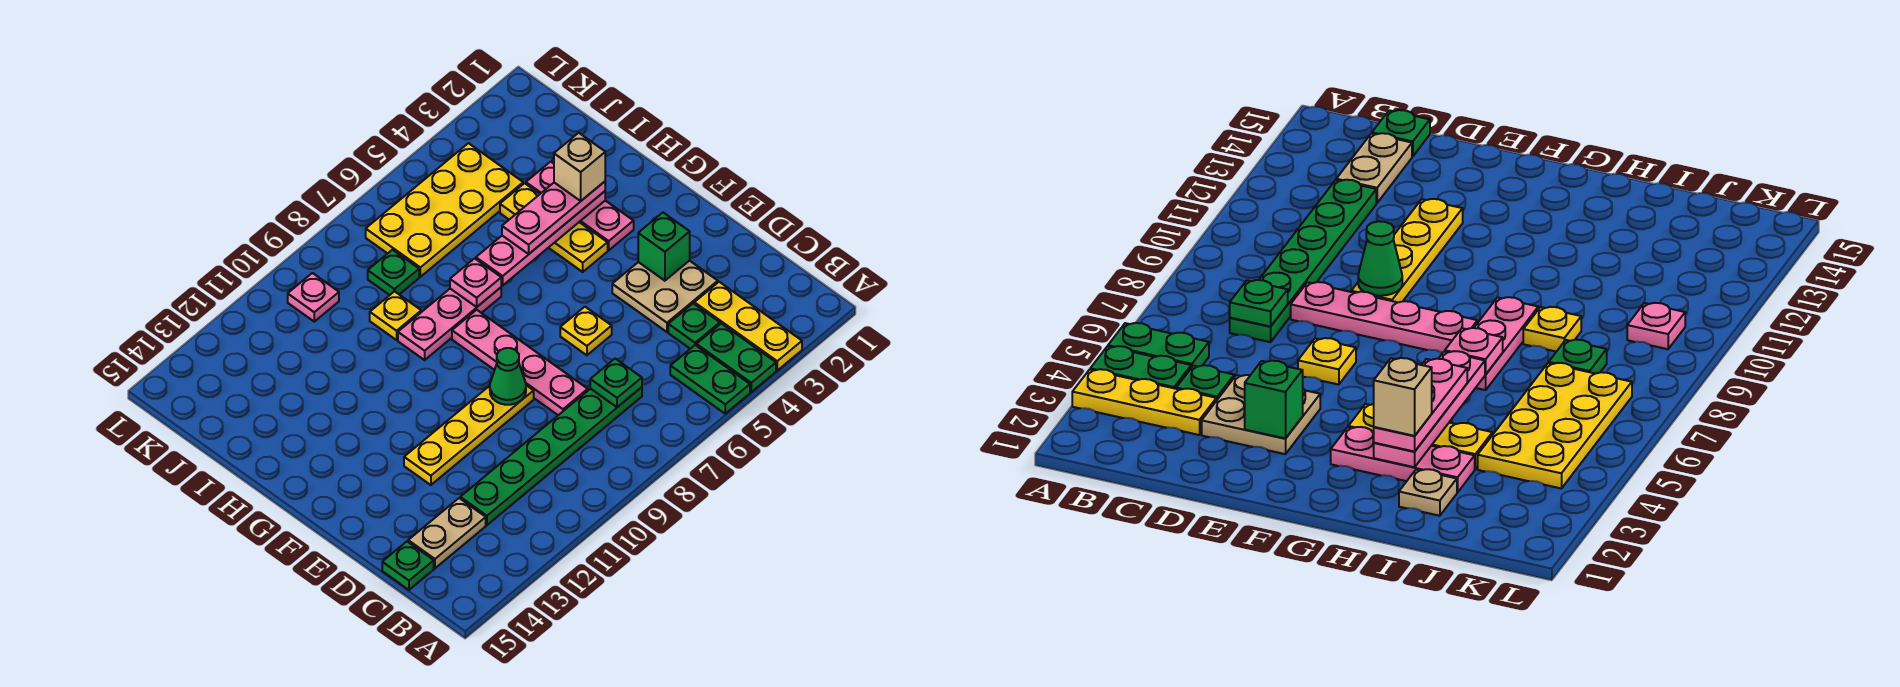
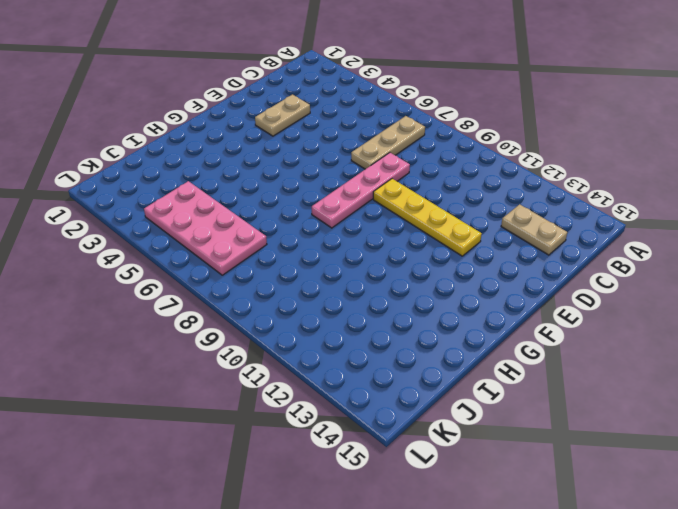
tan 1x3 plate [351,116,425,169] -> green 1x6 plate [460,387,642,525]
tan 1x2 plate [255,95,310,136] -> tan 2x2 plate [612,261,718,332]
pink 2x4 plate [144,181,267,275] -> yellow 2x4 plate [366,143,523,277]
none -> yellow 1x3 plate [694,282,802,370]
none -> green 1x2 plate [696,323,776,392]
none -> green 1x2 plate [670,345,750,414]

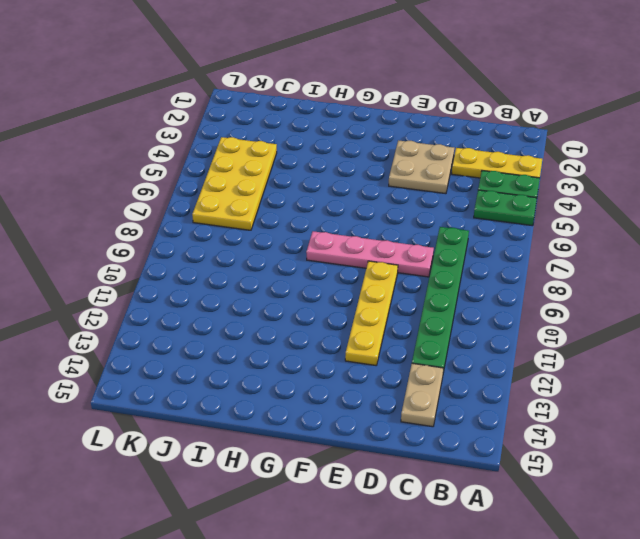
none -> green 1x1 plate [668,304,720,349]
none -> green 1x1 plate [382,541,434,590]
none -> yellow 1x1 plate [560,307,612,355]

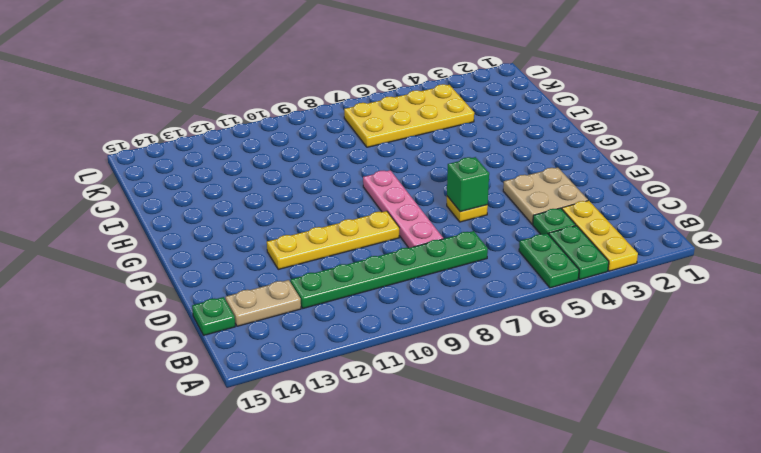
green 1x1 brick [447,157,489,212] -> green 1x1 brick moved to [638,213,690,281]
none -> pink 1x3 plate [526,162,634,250]
none -> yellow 1x3 plate [500,183,608,272]
none -> pink 1x3 plate [398,288,501,360]

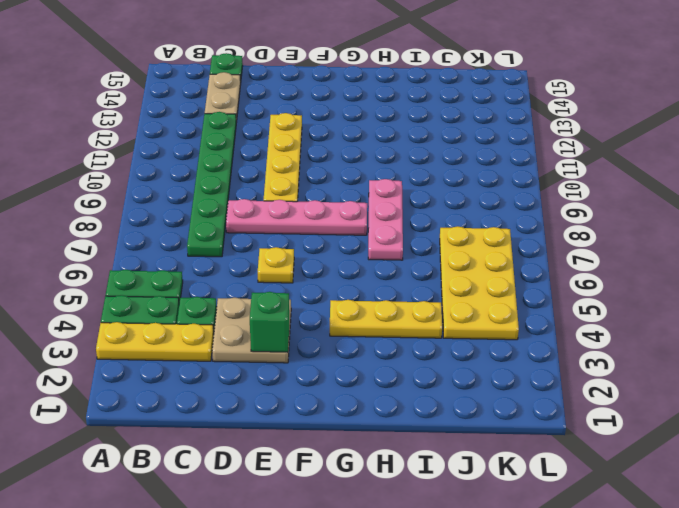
none -> pink 1x3 plate [526,162,634,250]
none -> tan 1x1 plate [1399,469,1457,516]
none -> yellow 1x1 plate [370,291,421,340]

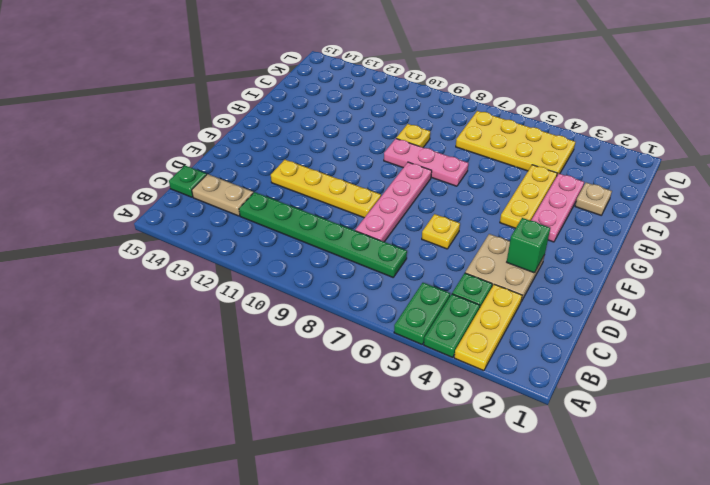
none -> green 1x1 plate [368,250,419,295]
none -> pink 1x1 plate [288,273,339,322]
none -> green 1x1 plate [590,359,642,407]

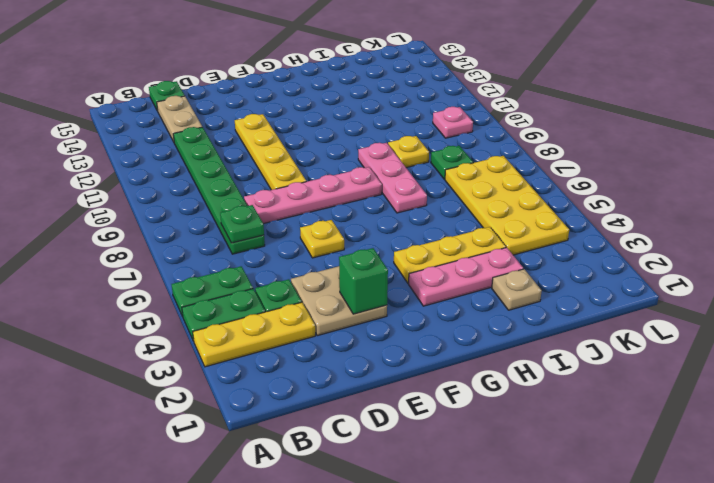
none -> green 1x1 cone [490,348,526,405]
none -> pink 1x4 plate [476,191,605,285]
none -> pink 1x1 plate [450,258,501,307]

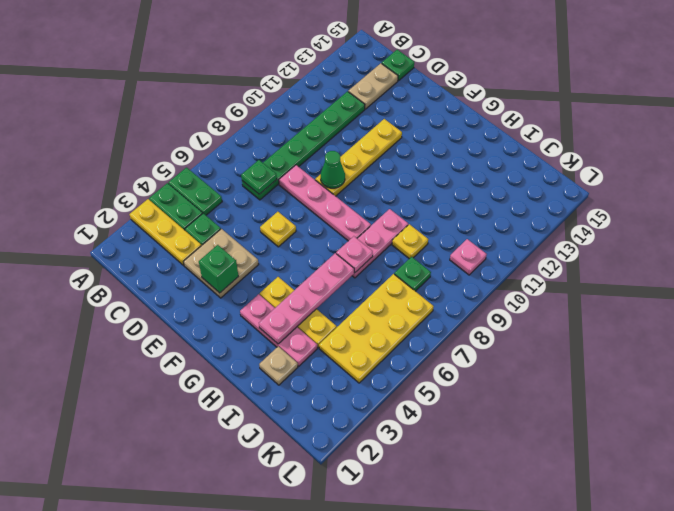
none -> pink 1x3 plate [502,182,605,254]
none -> tan 1x1 brick [554,133,605,201]

